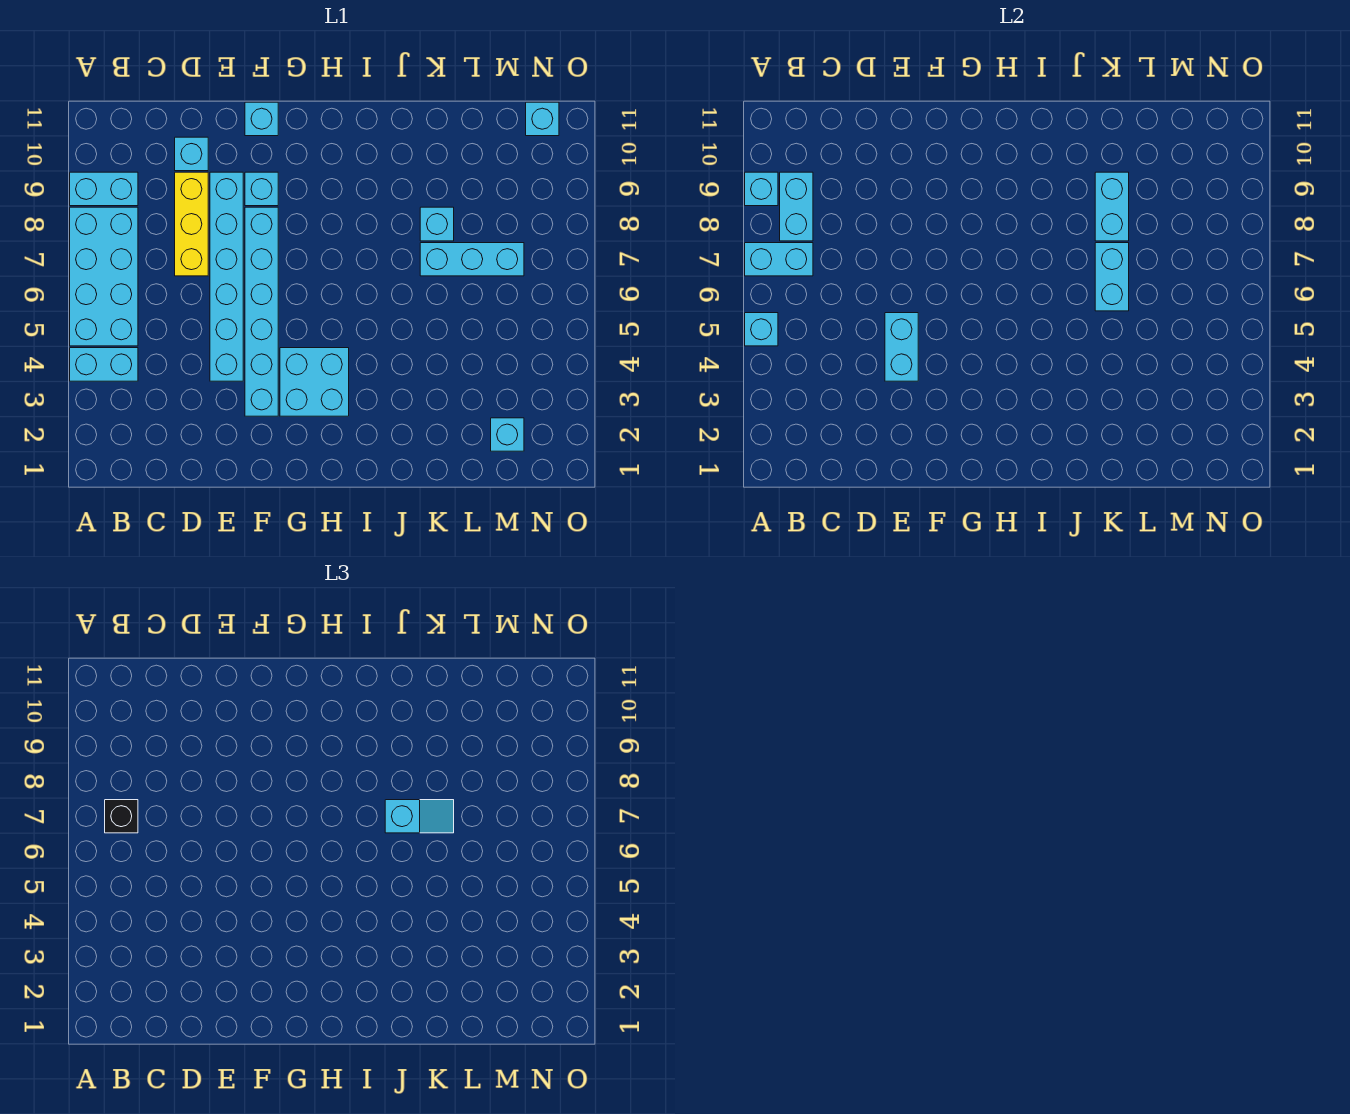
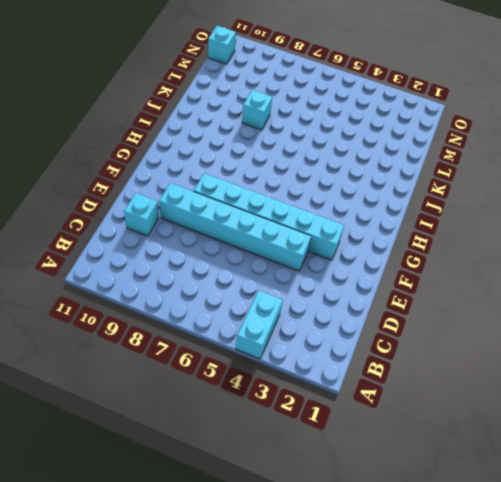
none -> cyan 2x4 brick [70,207,138,346]
none -> cyan 1x2 brick [70,172,138,206]
none -> yellow 1x3 brick [175,172,208,276]

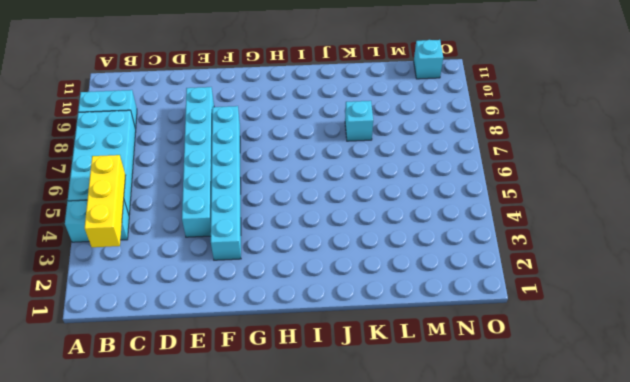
yellow 1x3 brick [85,155,126,247] -> yellow 1x3 brick moved to [175,172,208,276]
none -> cyan 1x1 brick [175,137,208,171]
none -> cyan 1x1 brick [245,172,278,206]
none -> cyan 1x1 brick [245,102,278,136]

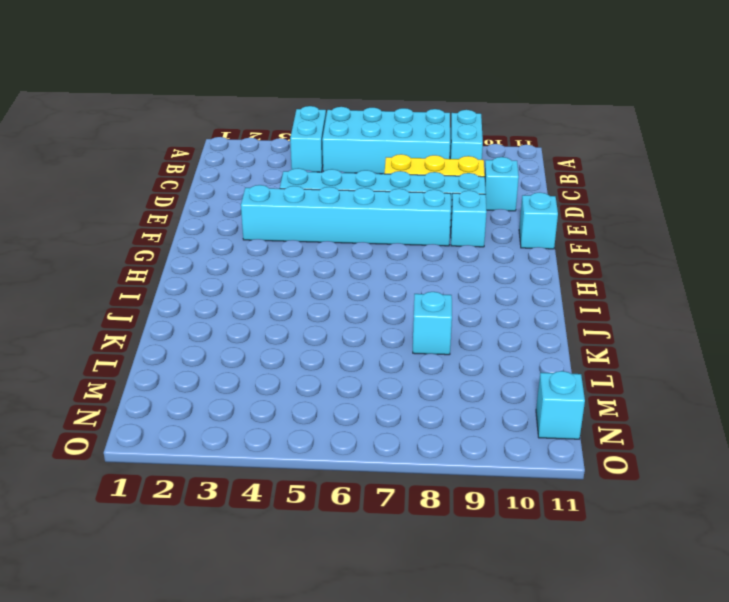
none -> cyan 2x2 brick [280,348,349,416]
none -> cyan 1x3 brick [420,243,524,276]
none -> cyan 1x1 brick [491,418,524,451]

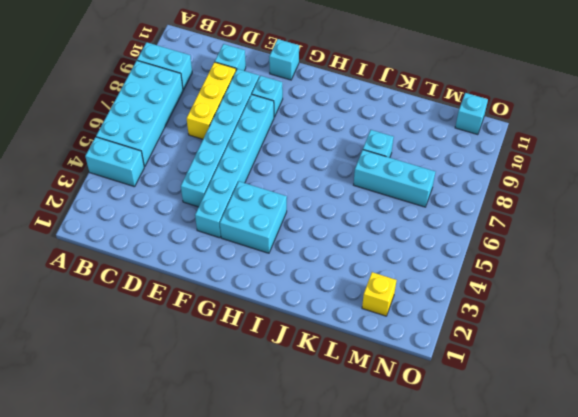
yellow 1x1 brick [362,272,397,316] -> cyan 1x1 brick [491,418,524,451]
none -> cyan 1x1 brick [745,313,778,346]
none -> cyan 1x2 brick [745,243,813,276]
none -> cyan 1x1 brick [745,172,778,206]

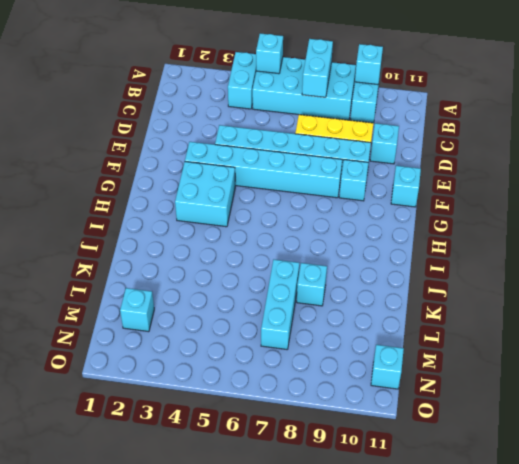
none -> cyan 1x2 brick [780,172,813,241]
none -> cyan 1x2 brick [885,313,918,381]
none -> cyan 1x2 brick [1095,243,1129,311]

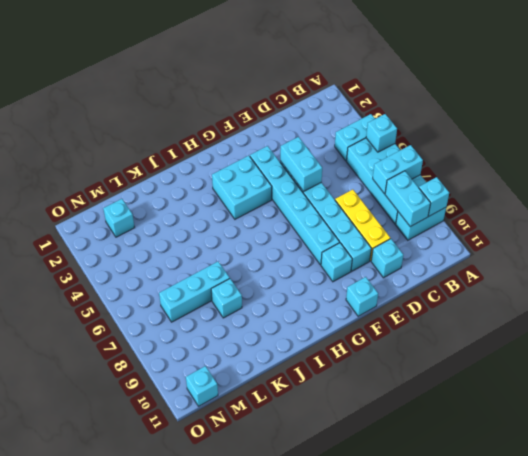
none -> cyan 1x2 brick [1095,243,1129,311]
none -> cyan 1x2 brick [1095,172,1129,241]
none -> black 1x1 brick [105,800,138,833]

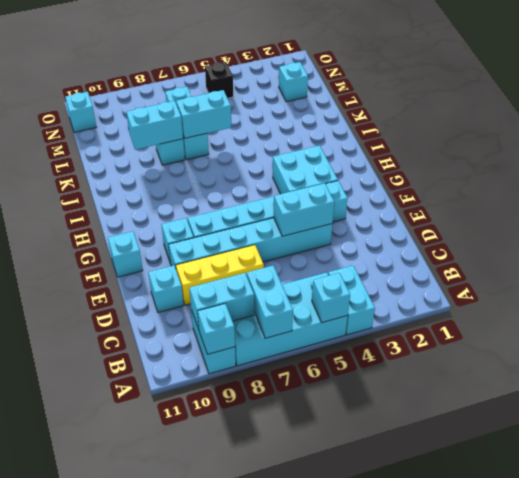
black 1x1 brick [205,62,234,98] -> black 1x1 brick moved to [105,800,138,833]
none -> cyan 1x2 slope [385,800,454,833]

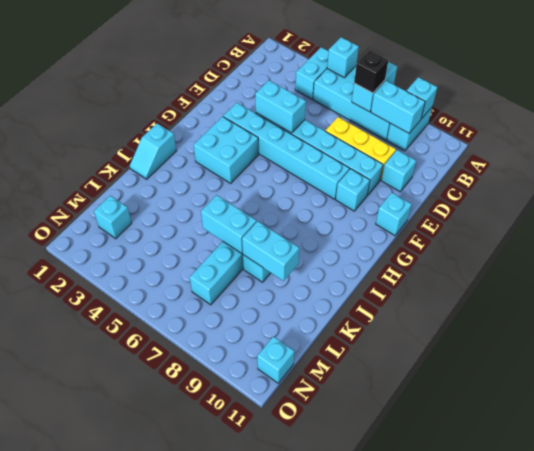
cyan 1x2 slope [130,123,176,179] -> cyan 1x2 slope moved to [385,800,454,833]

